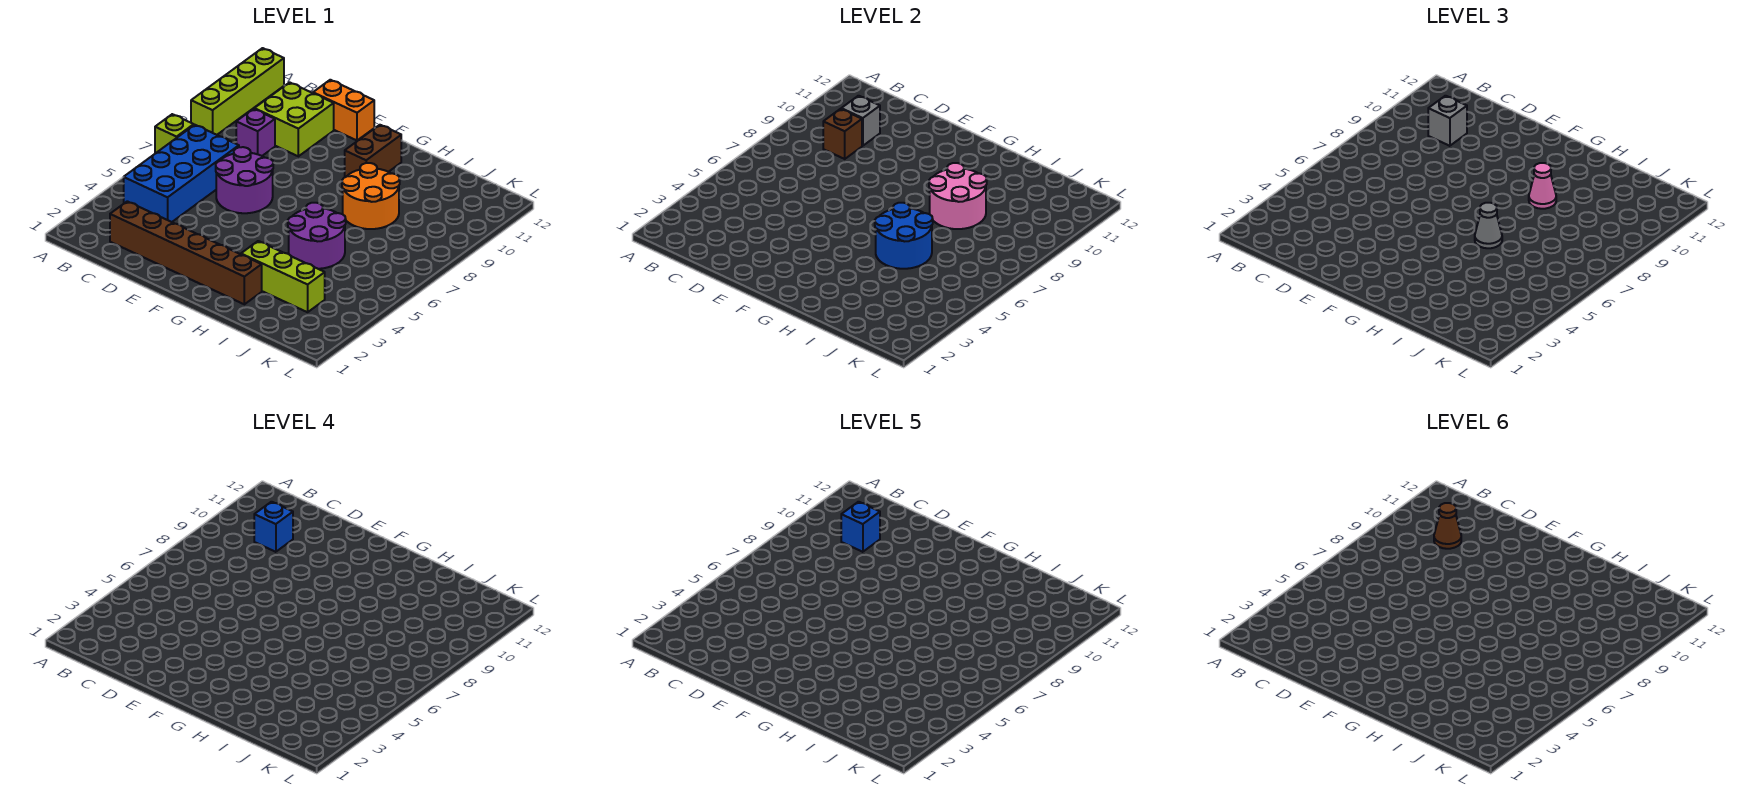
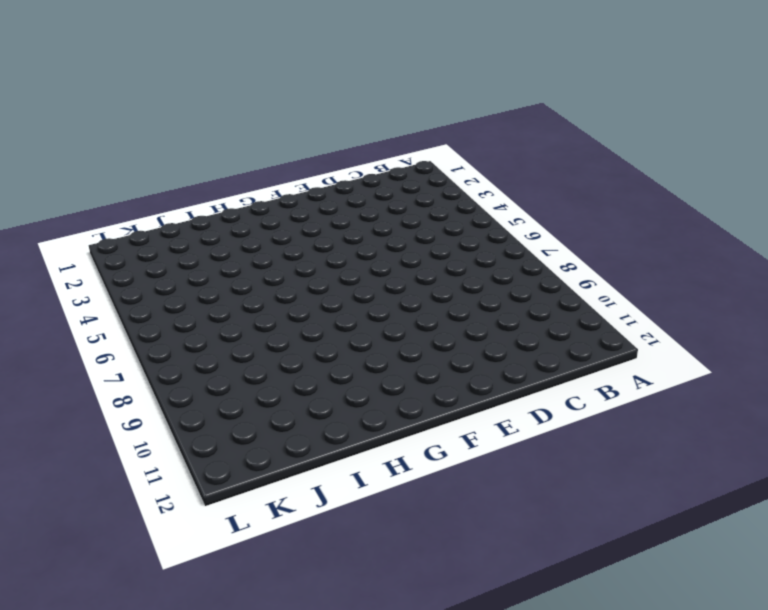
none -> lime 1x1 brick [155,114,194,154]
none -> lime 1x4 brick [191,48,284,135]
none -> blue 2x4 brick [124,125,239,222]

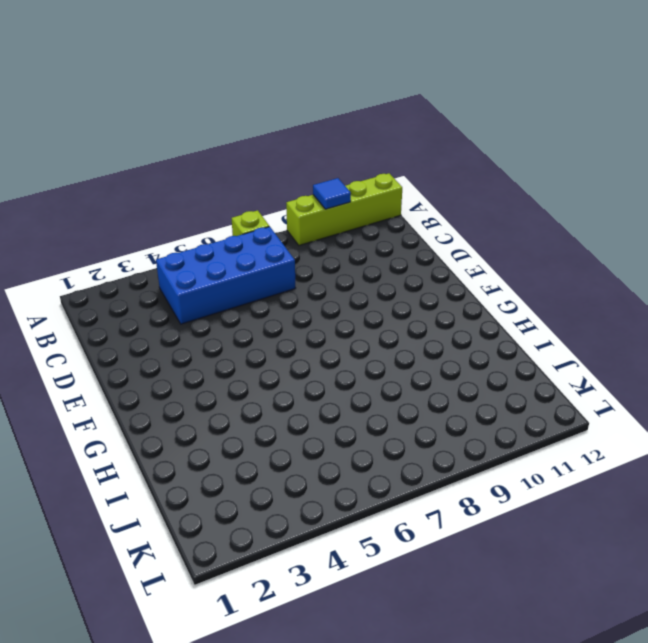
blue 1x1 tile [313,178,351,209] -> none
none -> brown 1x6 brick [110,201,262,304]
none -> purple 1x1 brick [236,109,275,156]
none -> lime 2x2 brick [254,82,334,156]

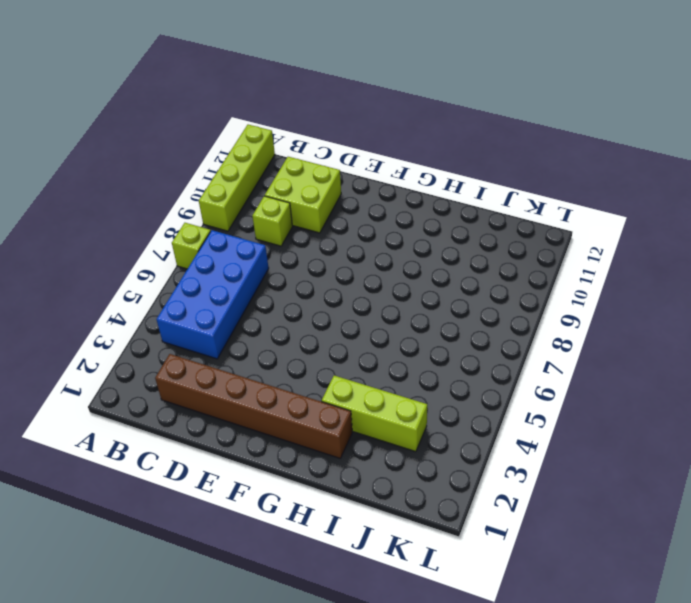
lime 1x1 brick [252,196,292,246] -> purple 1x1 brick [236,109,275,156]
none -> purple 2x2 round brick [216,147,273,213]
none -> orange 1x2 brick [313,80,374,140]
none -> brown 1x2 brick [345,125,401,177]

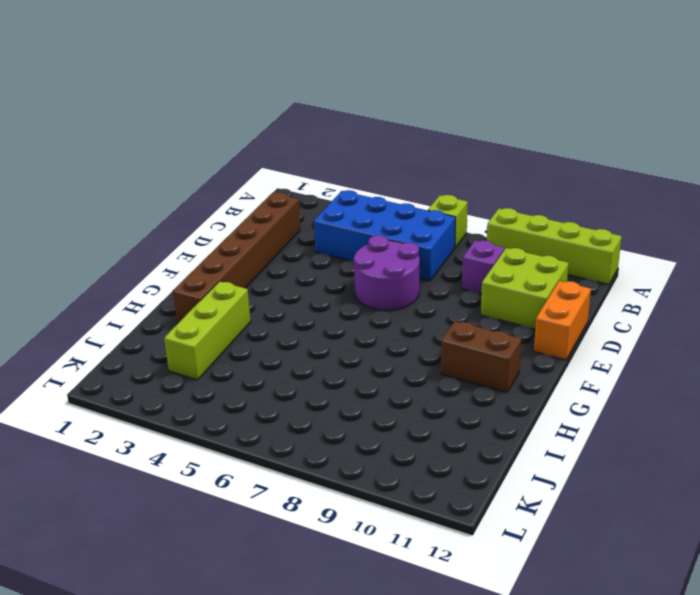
none -> purple 2x2 round brick [288,203,346,269]
none -> orange 2x2 round brick [342,163,400,229]
none -> brown 1x1 brick [823,109,862,159]

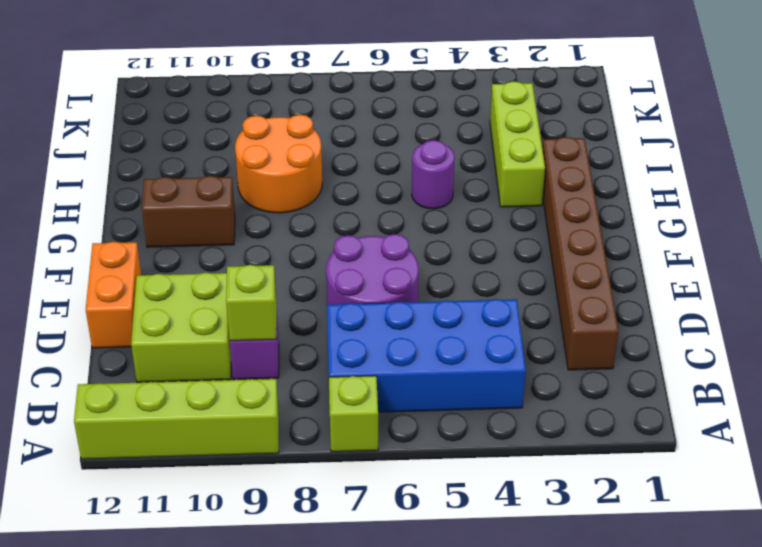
lime 1x1 brick [226,265,277,341] -> brown 1x1 brick [823,109,862,159]
purple 1x1 round brick [412,140,455,209] -> purple 2x2 round brick [288,203,346,269]
none -> grey 1x1 brick [841,96,880,146]
none -> blue 2x2 round brick [875,203,933,269]
none -> pink 2x2 round brick [929,163,987,229]

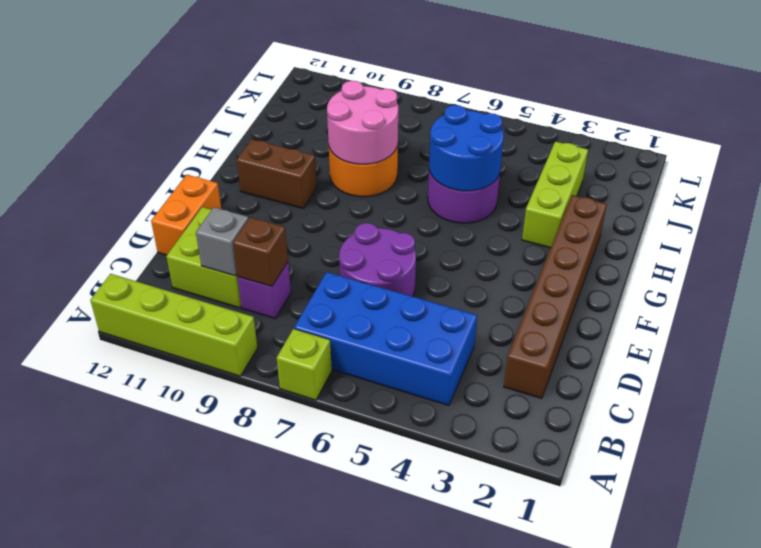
none -> grey 1x1 brick [1428,96,1467,146]
none -> grey 1x1 cone [1475,203,1502,248]
none -> pink 1x1 cone [1529,163,1556,209]

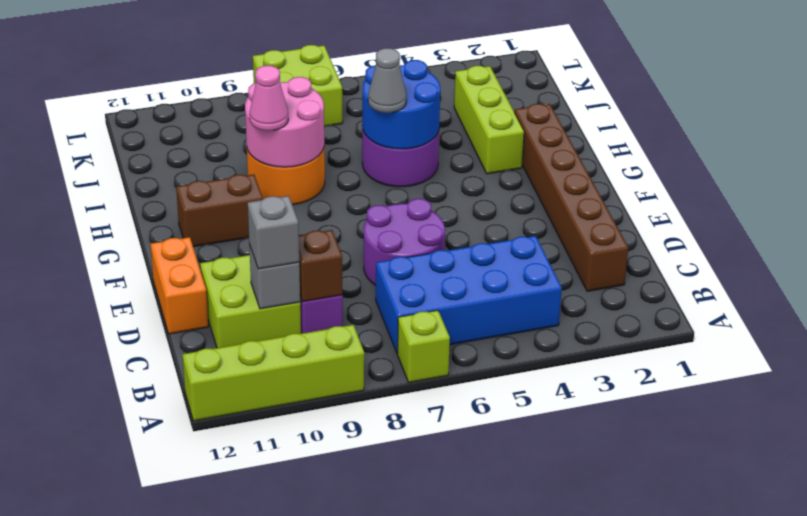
lime 2x2 brick [253,45,343,126] -> none
none -> blue 1x1 brick [254,502,293,552]
none -> blue 1x1 brick [841,502,880,552]
none -> brown 1x1 cone [1434,503,1461,549]

